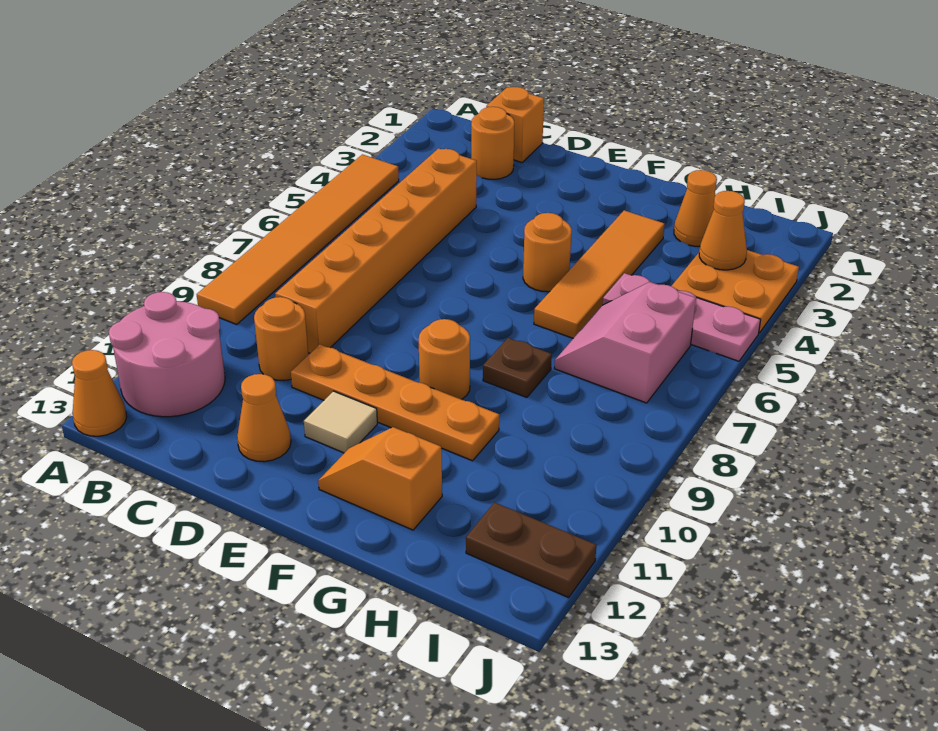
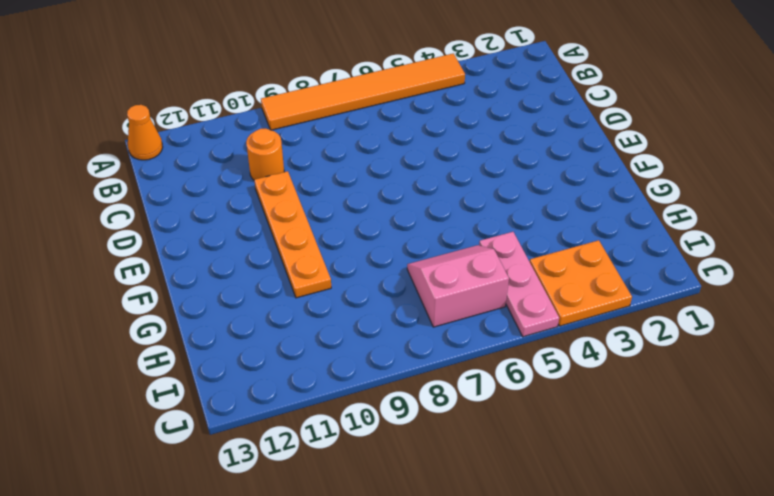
none -> pink 2x2 round brick [109,292,225,417]
none -> orange 1x1 brick [486,87,544,162]
none -> orange 1x1 round brick [471,107,514,179]

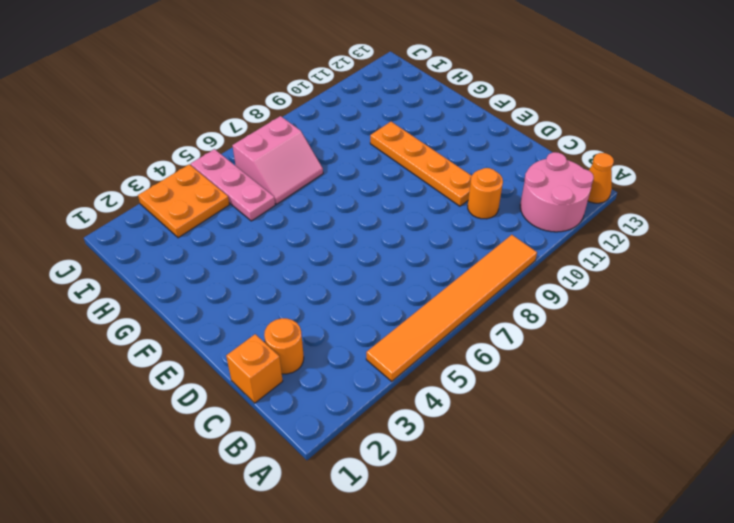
none -> orange 1x6 brick [275,148,477,353]
none -> orange 1x1 cone [237,374,291,462]
none -> tan 1x1 tile [304,391,377,453]

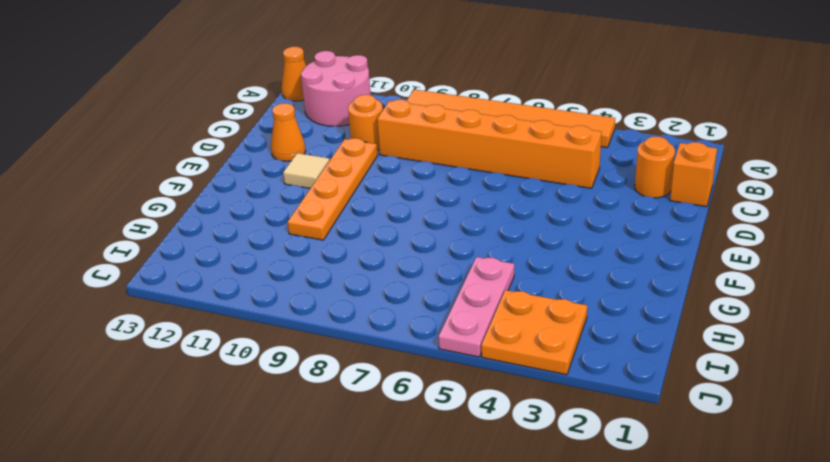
none -> orange 1x1 round brick [523,213,571,292]
none -> orange 1x1 round brick [419,319,470,399]
none -> orange 1x2 slope [318,427,442,530]

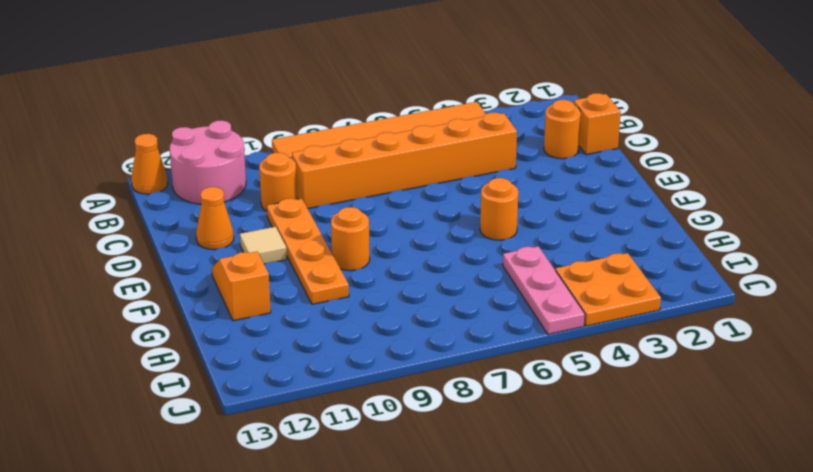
none -> orange 1x4 tile [534,210,665,338]
none -> brown 1x1 plate [483,338,552,397]
none -> orange 1x1 cone [674,170,717,246]

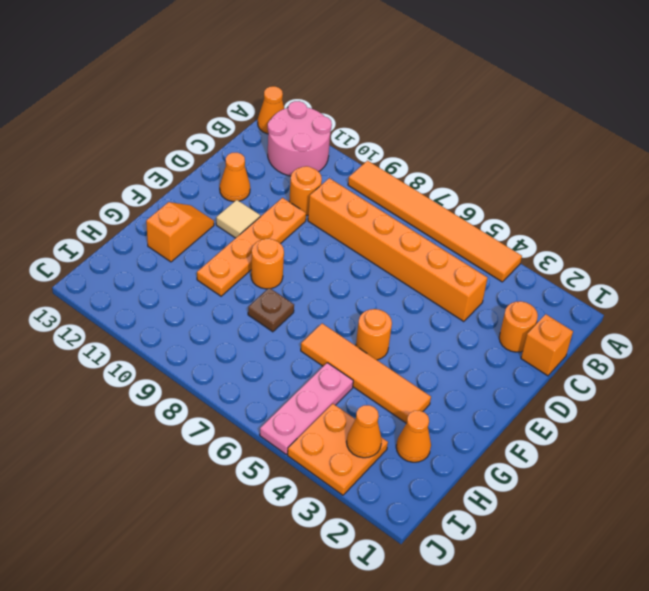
none -> pink 2x2 slope [554,282,696,403]
none -> brown 1x2 plate [466,502,596,597]

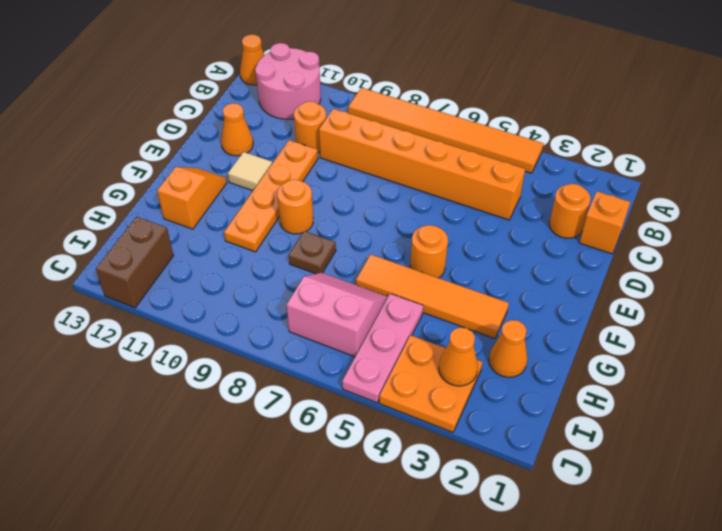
brown 1x2 brick [96,217,174,308] -> brown 1x2 plate [466,502,596,597]

